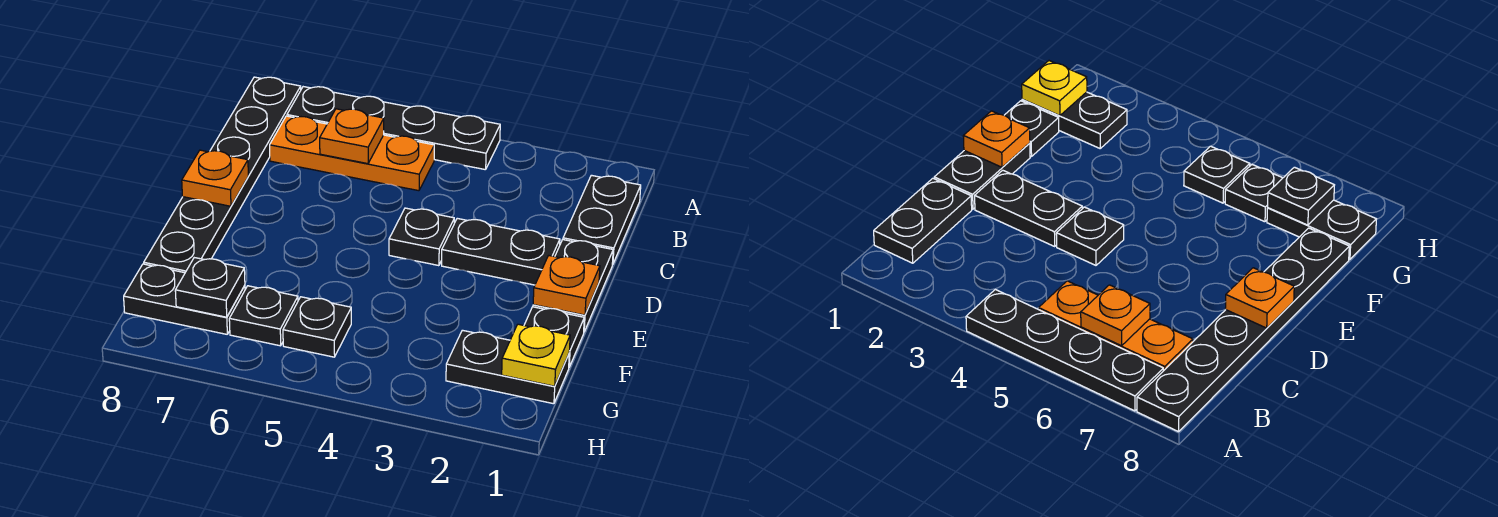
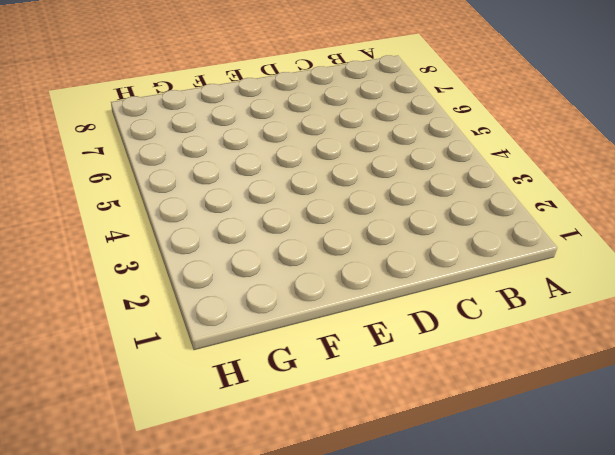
none -> black 1x4 plate [287,87,500,170]
none -> black 1x6 plate [144,77,301,273]
none -> black 1x2 plate [563,175,641,265]

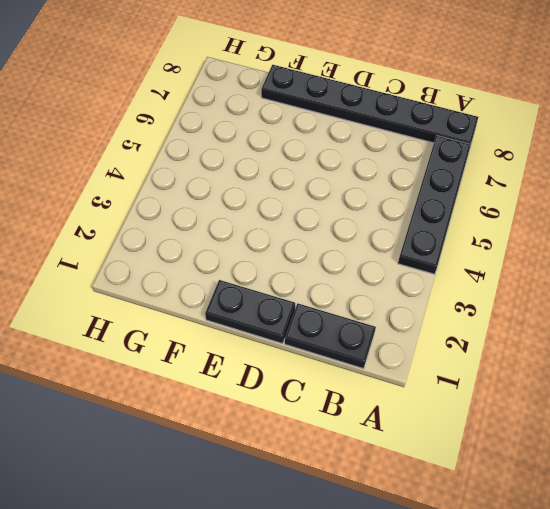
none -> orange 1x3 plate [270,116,434,191]
none -> black 1x2 plate [442,218,560,285]
none -> black 1x1 plate [389,208,454,266]

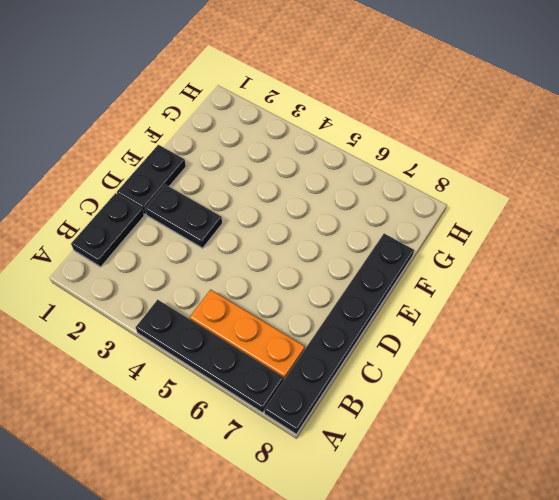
none -> black 1x1 plate [389,208,454,266]
none -> black 1x1 plate [524,307,584,367]
none -> black 1x2 plate [446,330,569,404]

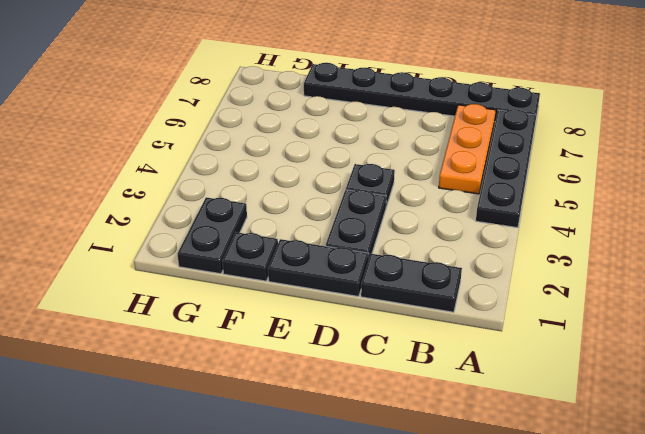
none -> black 1x1 plate [283,297,351,357]
none -> black 1x1 plate [229,286,298,346]
none -> black 1x2 plate [124,264,245,334]

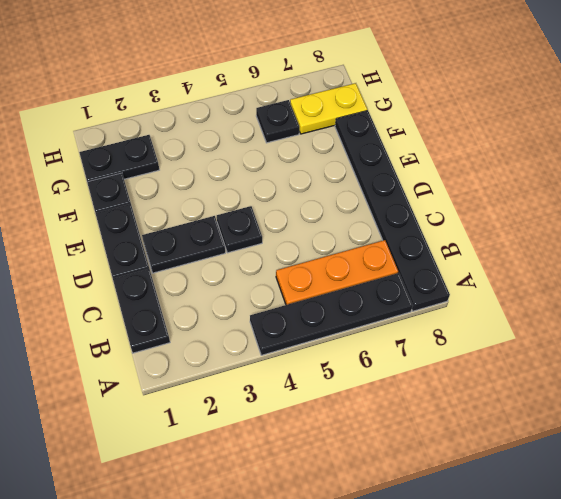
yellow 1x2 plate [290,83,368,134] -> black 1x2 plate [124,264,245,334]
none -> black 1x1 plate [283,297,351,357]
none -> orange 1x1 plate [320,109,384,164]
none -> orange 1x1 plate [182,150,248,206]

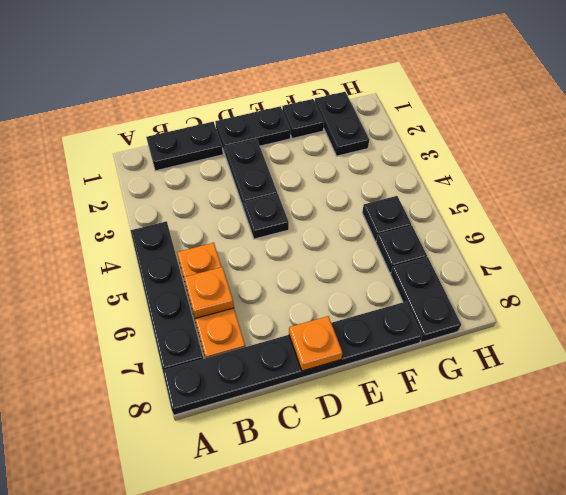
none -> orange 1x1 plate [533,255,600,315]
none -> yellow 1x1 plate [502,324,570,386]
none -> black 1x1 plate [175,258,245,317]

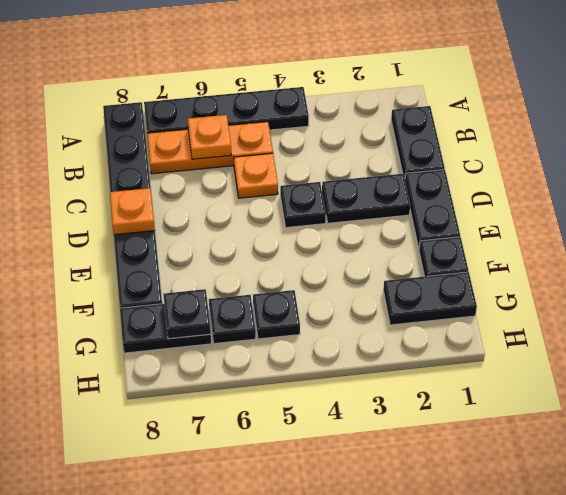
orange 1x1 plate [234,153,278,198] -> orange 1x1 plate moved to [533,255,600,315]
none -> yellow 1x1 plate [502,324,570,386]

